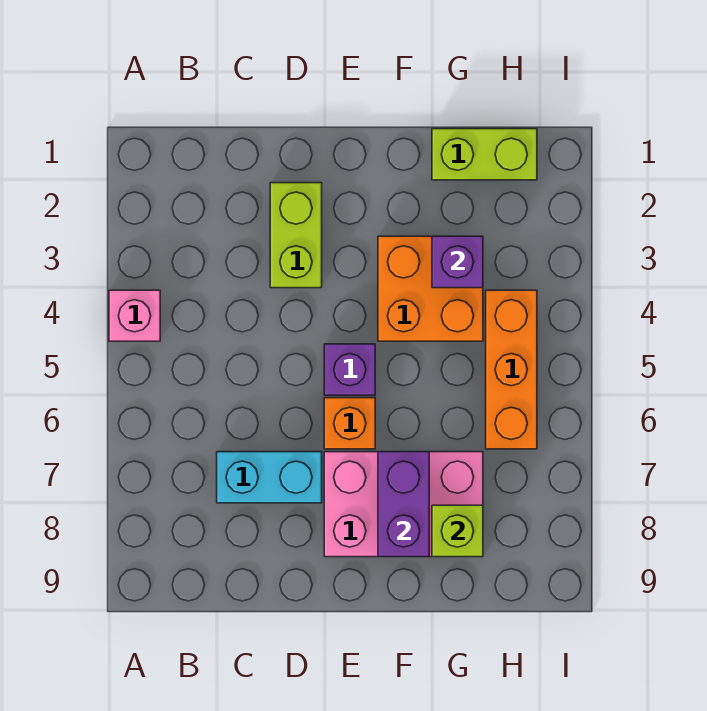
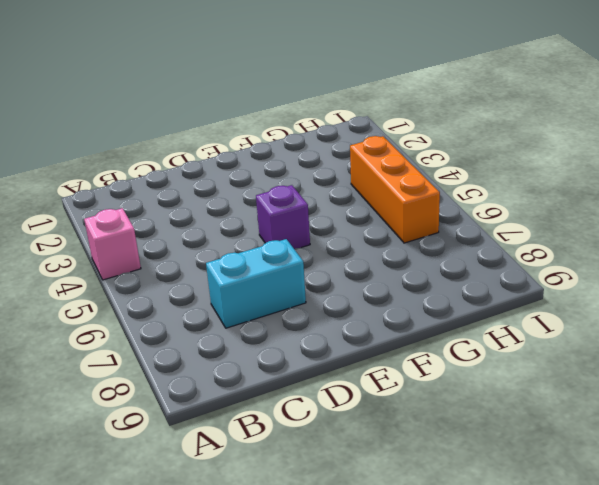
none -> lime 1x2 brick [270,183,322,288]
none -> orange 1x1 brick [324,398,375,449]
none -> pink 2x3 brick [324,452,483,557]

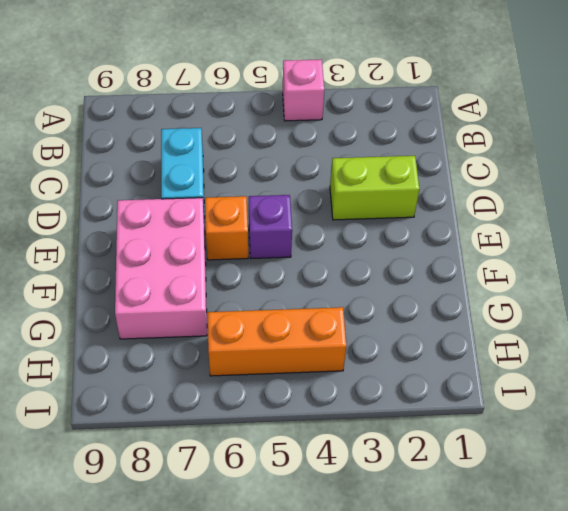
none -> orange 2x2 brick [378,236,483,341]
none -> lime 1x2 brick [432,129,537,180]
none -> purple 1x2 brick [378,452,429,557]

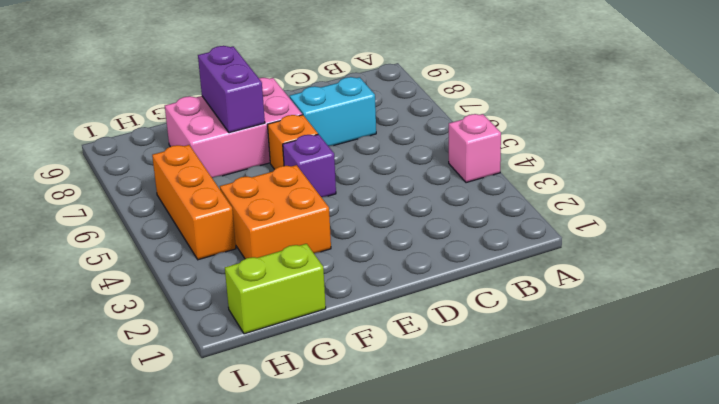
none -> lime 1x2 brick [270,183,322,288]
none -> purple 1x1 brick [432,236,483,288]
none -> lime 1x1 brick [432,505,483,557]

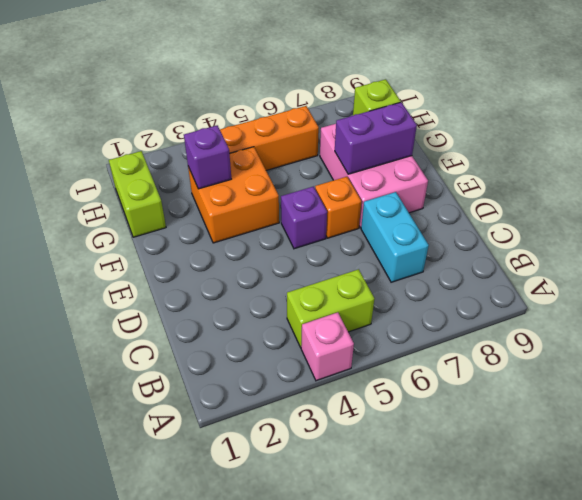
lime 1x2 brick [287,269,375,347] -> lime 1x2 brick moved to [270,183,322,288]

